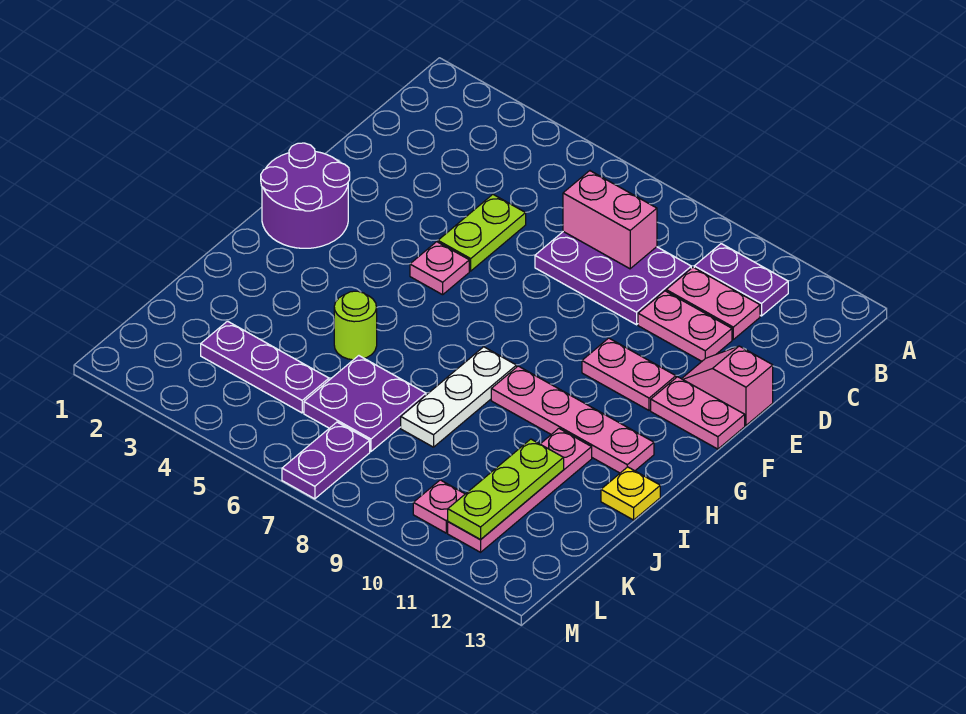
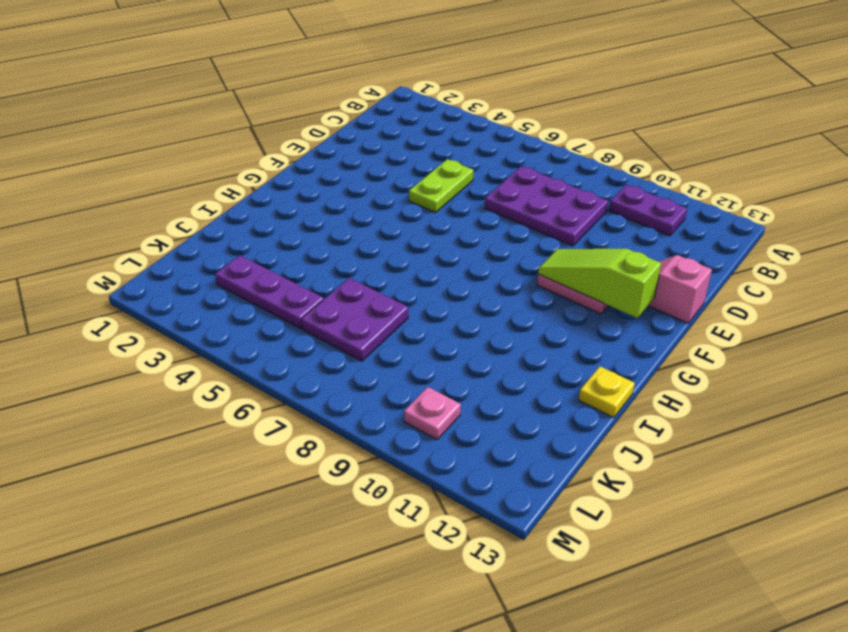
lime 1x3 slope [538,249,661,318] -> none
none -> pink 1x2 plate [666,267,760,339]
none -> pink 1x2 plate [638,291,732,361]
none -> purple 2x2 round brick [261,143,350,248]

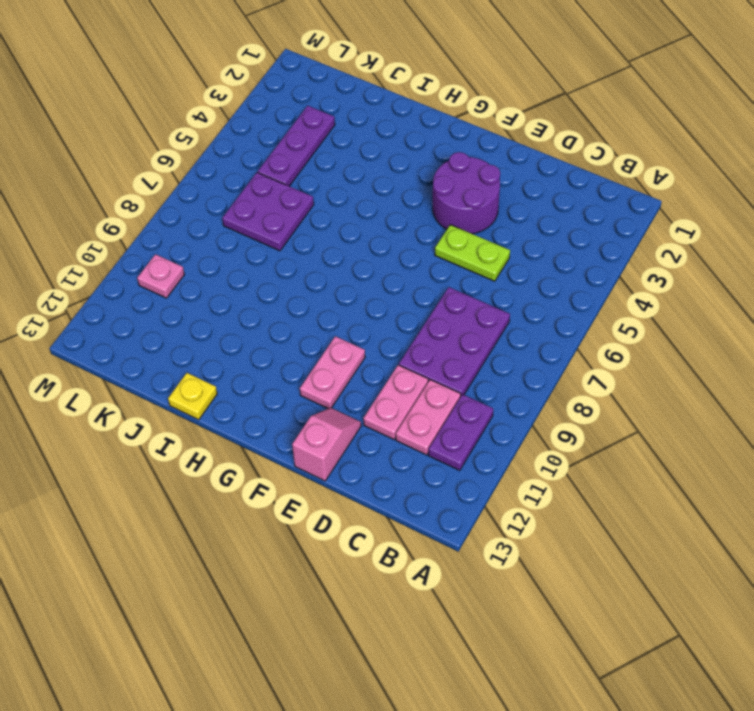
purple 2x2 round brick [433,152,500,234] -> purple 2x2 round brick moved to [261,143,350,248]
none -> pink 1x1 plate [410,242,469,295]
none -> pink 1x2 plate [651,377,745,449]
none -> white 1x3 plate [401,347,516,447]

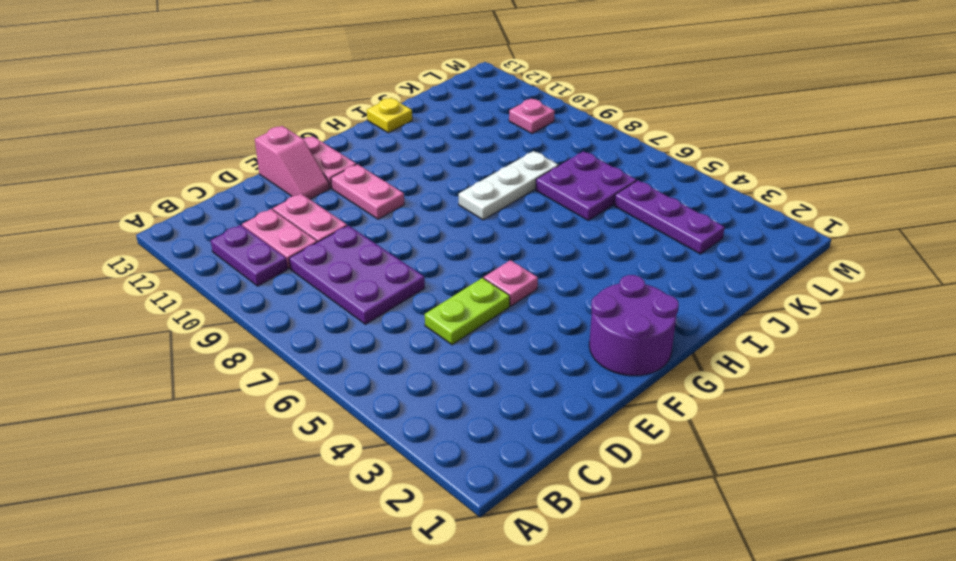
none -> pink 1x4 plate [491,366,654,473]
none -> lime 1x1 round brick [334,291,377,360]
none -> pink 1x4 plate [448,429,592,552]

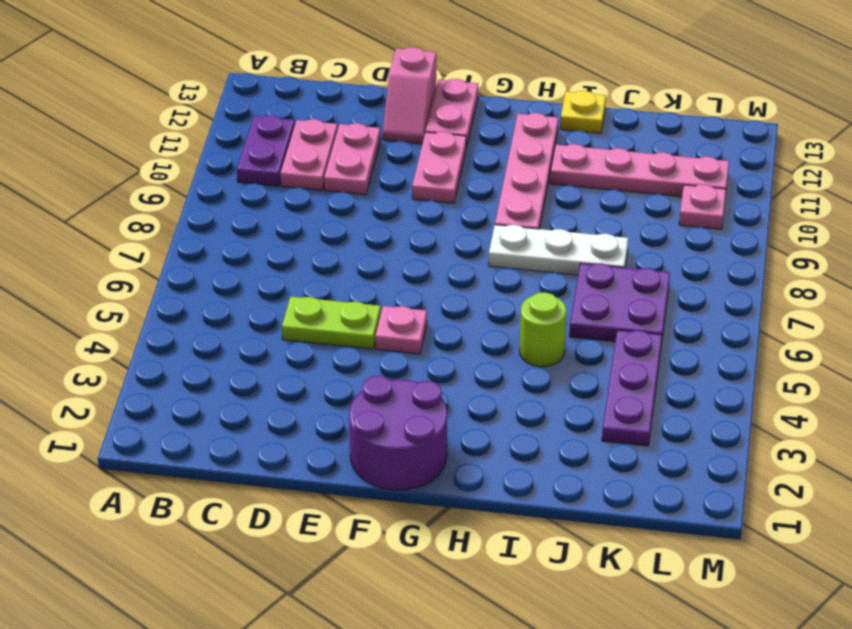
none -> purple 2x3 plate [535,232,691,325]
none -> purple 1x2 plate [282,422,370,499]
none -> pink 1x2 brick [563,171,657,269]

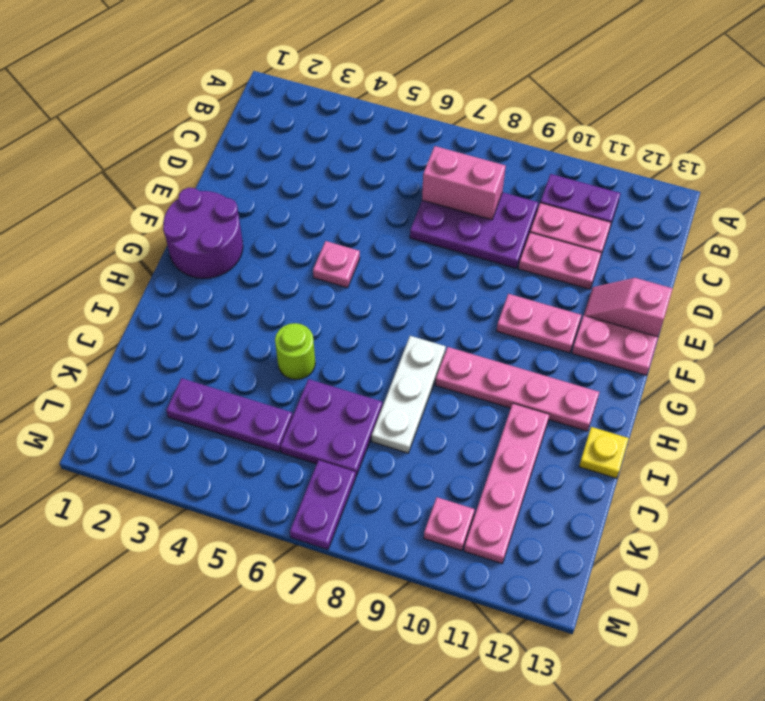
none -> lime 1x2 plate [438,195,526,271]
none -> lime 1x3 plate [448,439,564,539]

